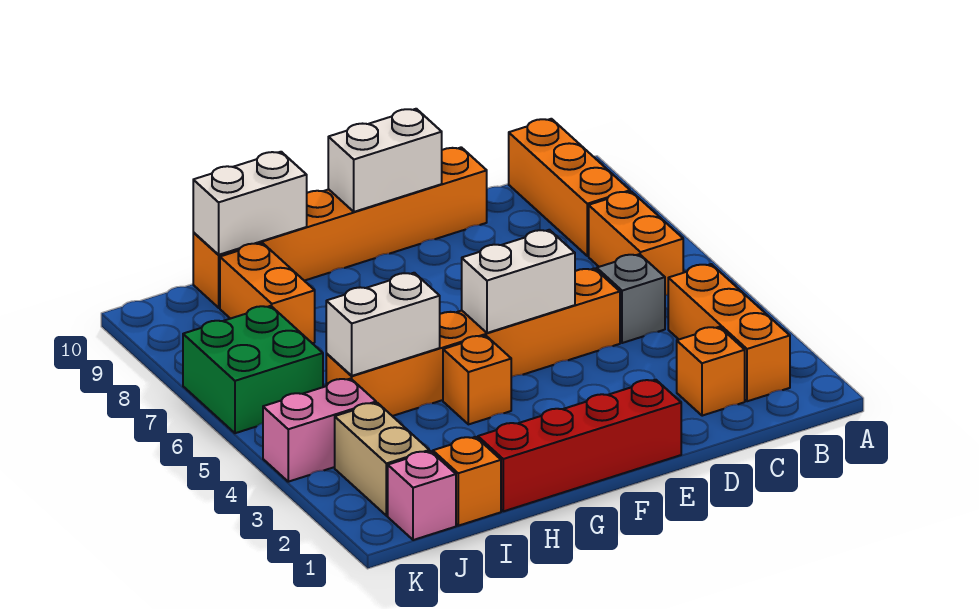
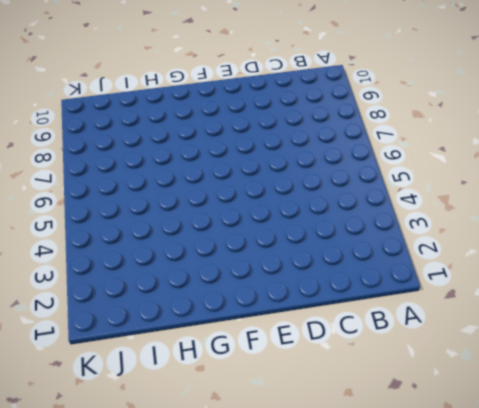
none -> orange 1x3 brick [668,264,790,401]
none -> orange 1x2 brick [589,191,683,295]
none -> orange 1x3 brick [509,119,630,256]

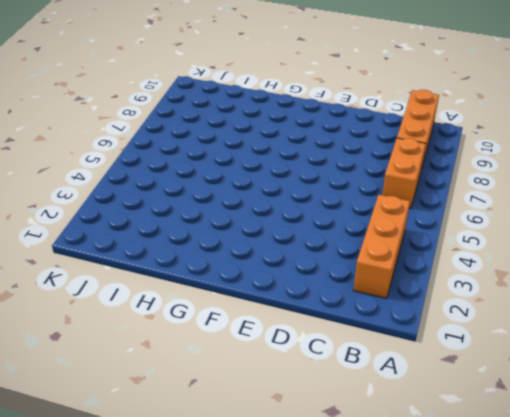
none -> orange 1x1 brick [677,327,745,416]
none -> grey 1x1 brick [597,254,665,343]
none -> orange 1x6 brick [326,268,620,416]

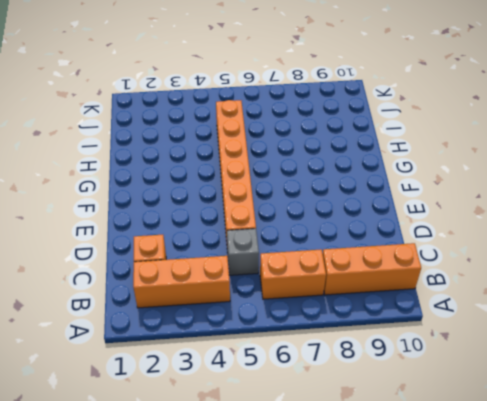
none -> orange 1x6 brick [193,147,487,308]
none -> red 1x4 brick [478,380,681,511]
none -> orange 1x1 brick [443,336,511,424]

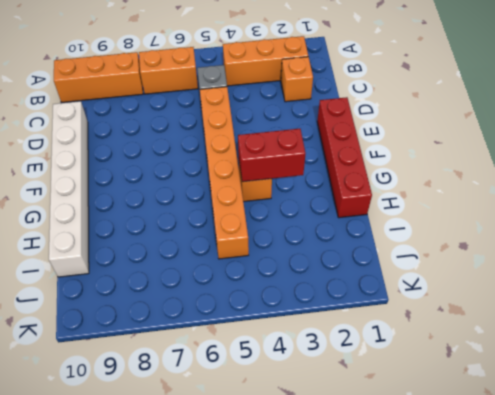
white 1x6 brick [49,101,89,277] -> orange 1x6 brick [193,147,487,308]
red 1x2 brick [238,129,306,182] -> none
none -> orange 1x1 brick [433,437,501,526]
none -> orange 1x2 brick [220,243,315,343]
none -> pink 1x1 brick [388,451,456,540]

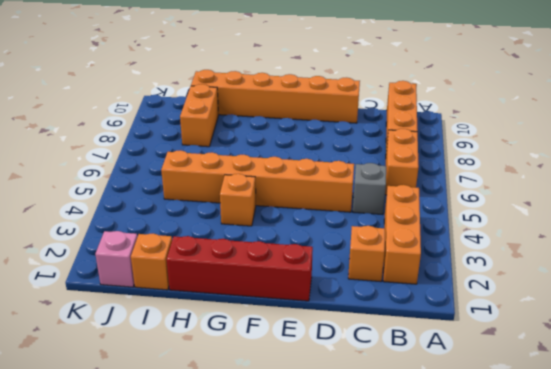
none -> tan 1x2 brick [335,403,429,516]
none -> pink 1x2 brick [263,379,376,482]
none -> green 2x2 brick [183,306,323,433]

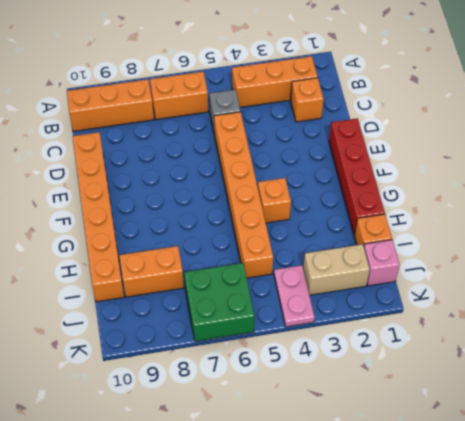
pink 1x2 plate [274,265,315,327] -> pink 1x2 brick [263,379,376,482]
none -> white 1x2 brick [462,230,575,333]
none -> white 1x2 brick [328,109,442,212]
none -> white 1x2 brick [326,273,440,376]

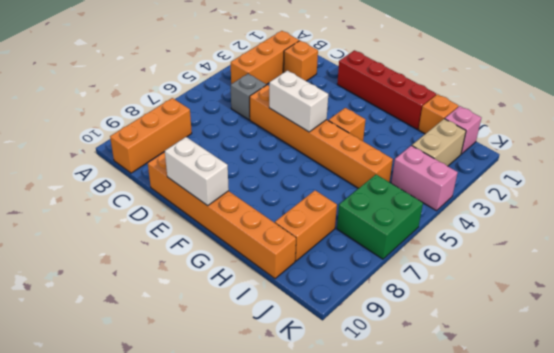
none -> orange 1x2 brick [589,191,683,295]
none -> white 1x2 brick [326,273,440,376]
none -> white 1x2 brick [193,152,307,255]

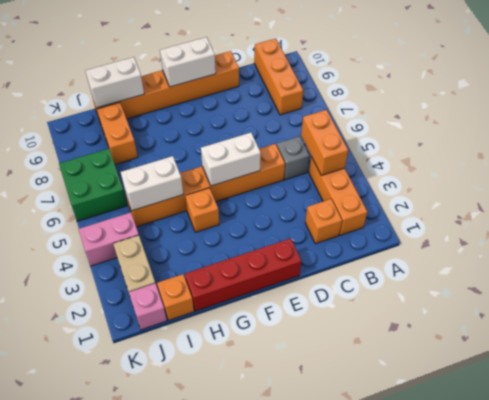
orange 1x2 brick [301,110,348,175] -> orange 1x2 brick moved to [589,191,683,295]

